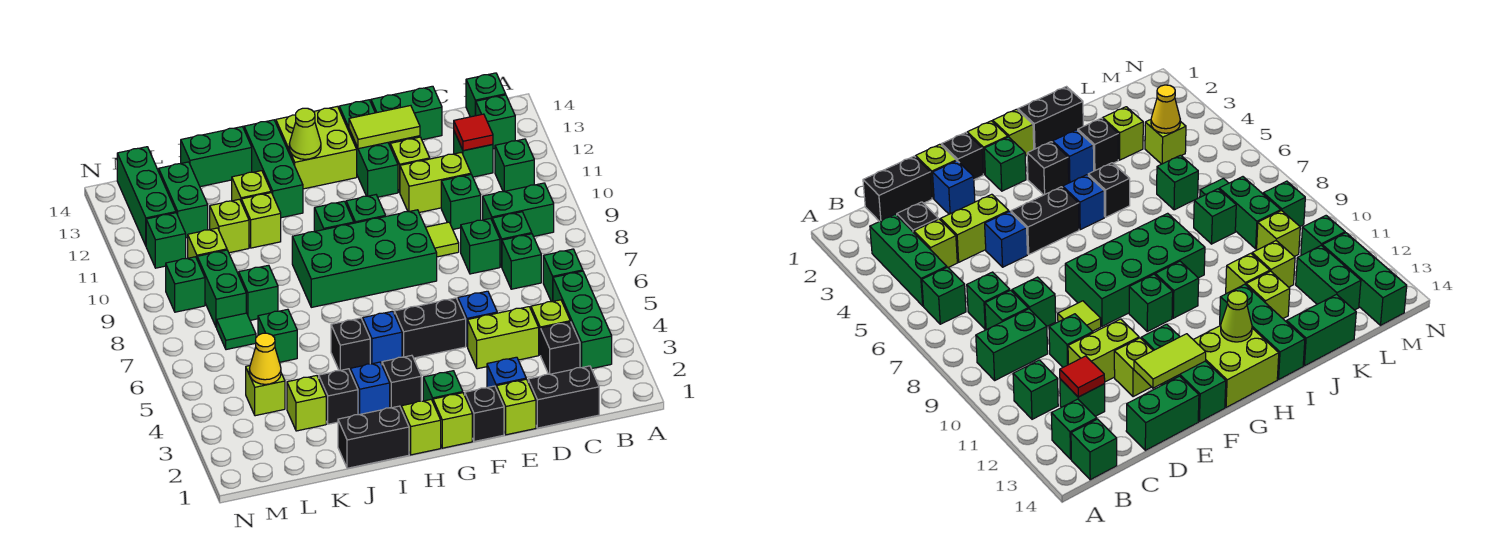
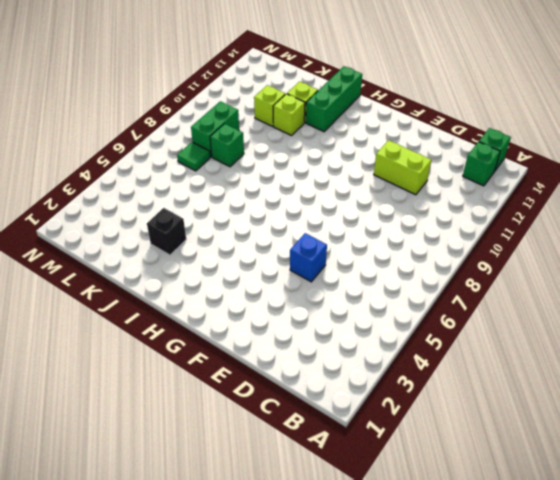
none -> green 1x3 brick [553,271,612,369]
none -> green 1x1 brick [543,249,583,302]
none -> green 1x2 brick [483,183,554,236]
none -> green 1x1 brick [495,139,534,192]

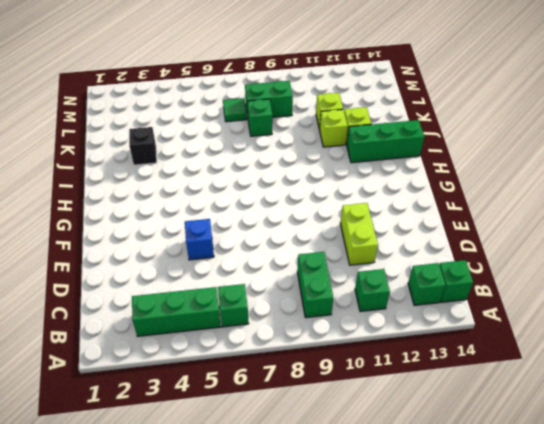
none -> black 1x2 brick [528,366,599,428]
none -> black 1x1 brick [541,322,580,374]
none -> lime 1x1 brick [531,300,570,355]
none -> green 1x1 brick [502,234,541,289]

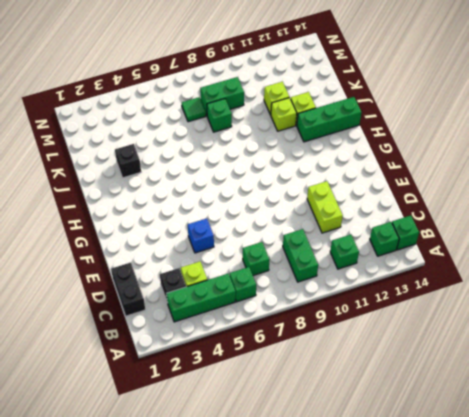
none -> green 1x1 brick [492,212,532,267]
none -> green 1x1 brick [454,132,493,177]
none -> lime 1x2 brick [468,307,539,369]
none -> green 1x1 brick [461,218,500,274]

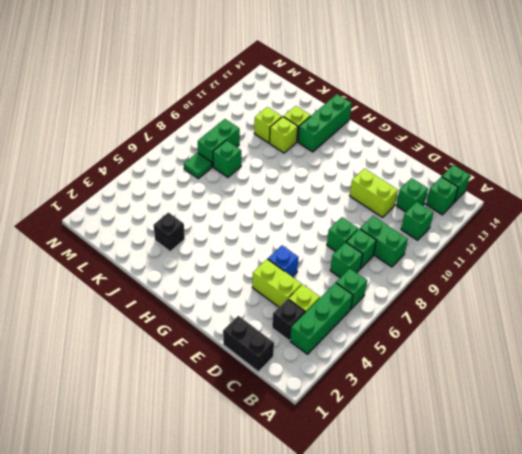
none -> green 1x1 brick [441,175,481,229]
none -> green 1x2 brick [371,86,442,145]
none -> lime 1x1 brick [496,379,536,435]
none -> blue 1x1 brick [487,357,526,388]

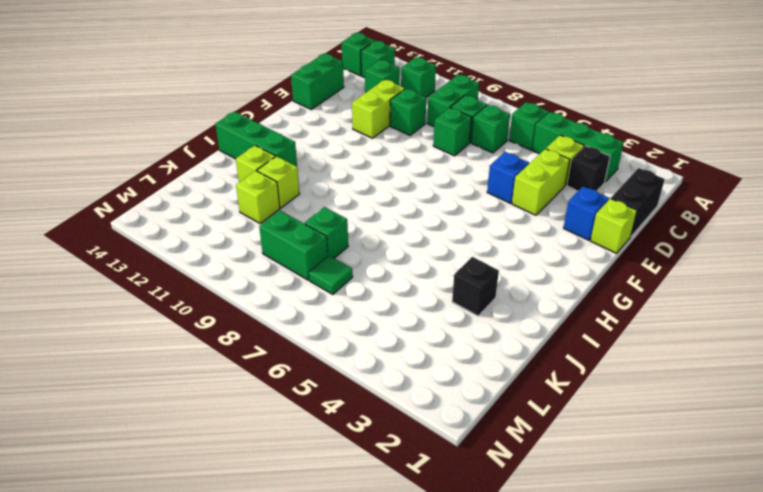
none -> lime 1x1 tile [426,222,459,257]
none -> lime 1x1 brick [390,137,430,192]
none -> black 1x1 brick [465,386,504,441]
none -> black 1x2 brick [394,298,466,358]

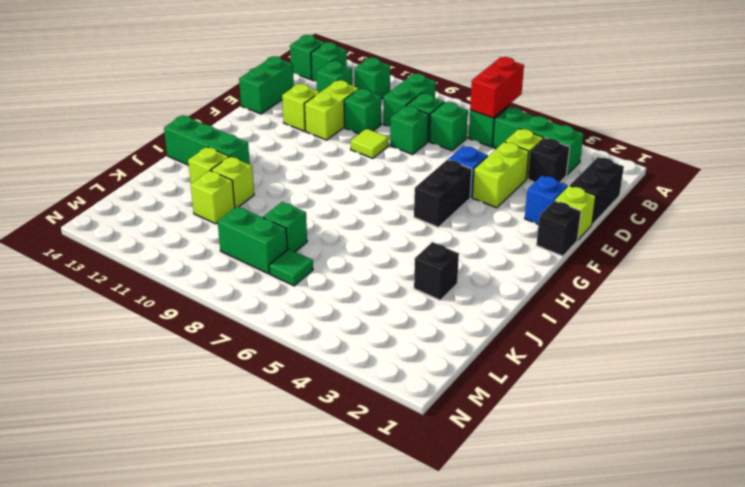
red 1x2 brick [470,57,524,118] -> none
none -> green 2x4 brick [292,210,437,307]
none -> green 1x3 brick [339,100,398,197]
none -> lime 1x1 brick [433,393,472,448]
none -> green 1x1 brick [423,371,463,401]

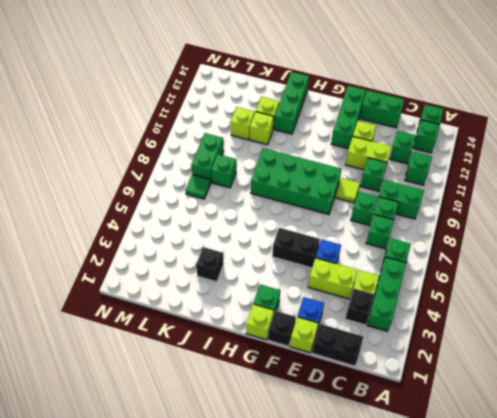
none -> green 1x1 brick [346,195,386,223]
none -> lime 2x2 brick [276,106,357,189]
none -> lime 1x1 brick [401,400,441,455]
none -> black 1x1 brick [382,355,421,408]

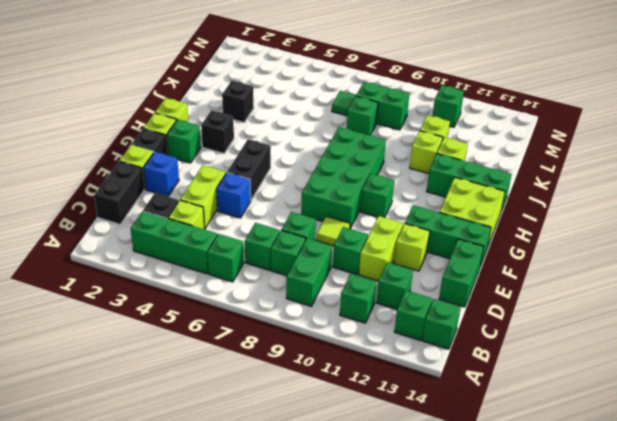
none -> blue 1x1 brick [363,311,402,364]
none -> green 1x1 brick [314,201,354,232]
none -> black 1x2 brick [338,406,409,468]
none -> blue 1x1 brick [350,362,390,415]

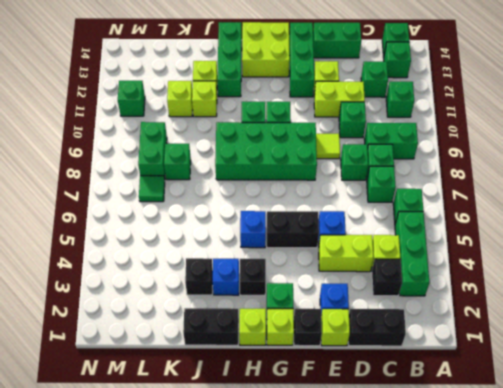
none -> black 1x1 brick [331,318,370,371]
none -> green 1x2 brick [181,127,252,187]
none -> lime 1x1 brick [287,376,326,431]
none -> green 1x1 brick [258,309,297,362]

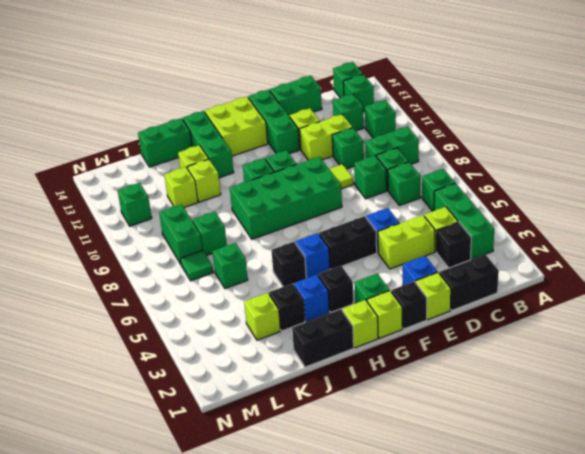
none -> lime 1x1 brick [246,366,285,416]
none -> lime 1x1 brick [188,228,227,258]
none -> green 1x2 brick [159,162,208,238]
none -> green 1x1 brick [166,257,205,312]

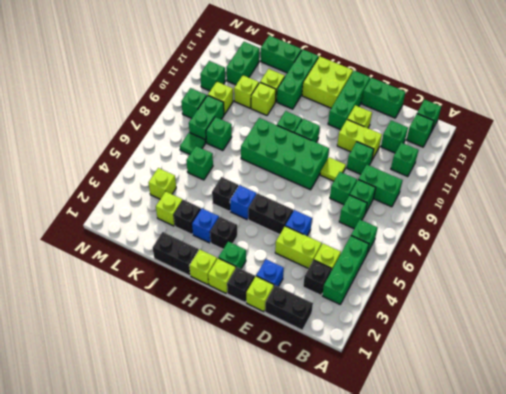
none -> green 1x3 brick [117,147,176,245]
none -> red 1x1 tile [454,114,493,151]
none -> lime 1x2 tile [349,106,420,149]
none -> lime 1x1 cone [289,108,321,159]

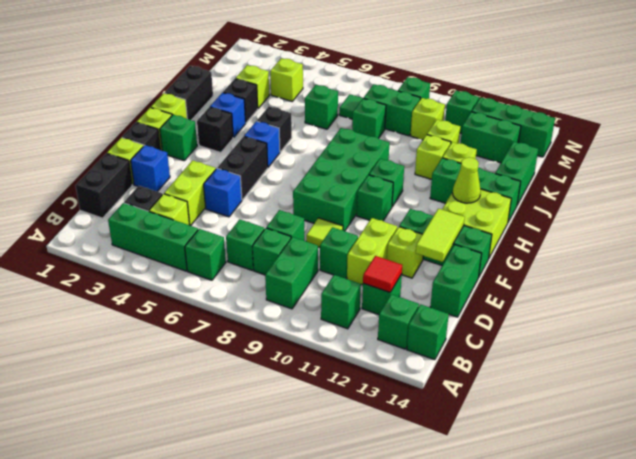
none -> yellow 1x1 cone [249,333,281,384]

